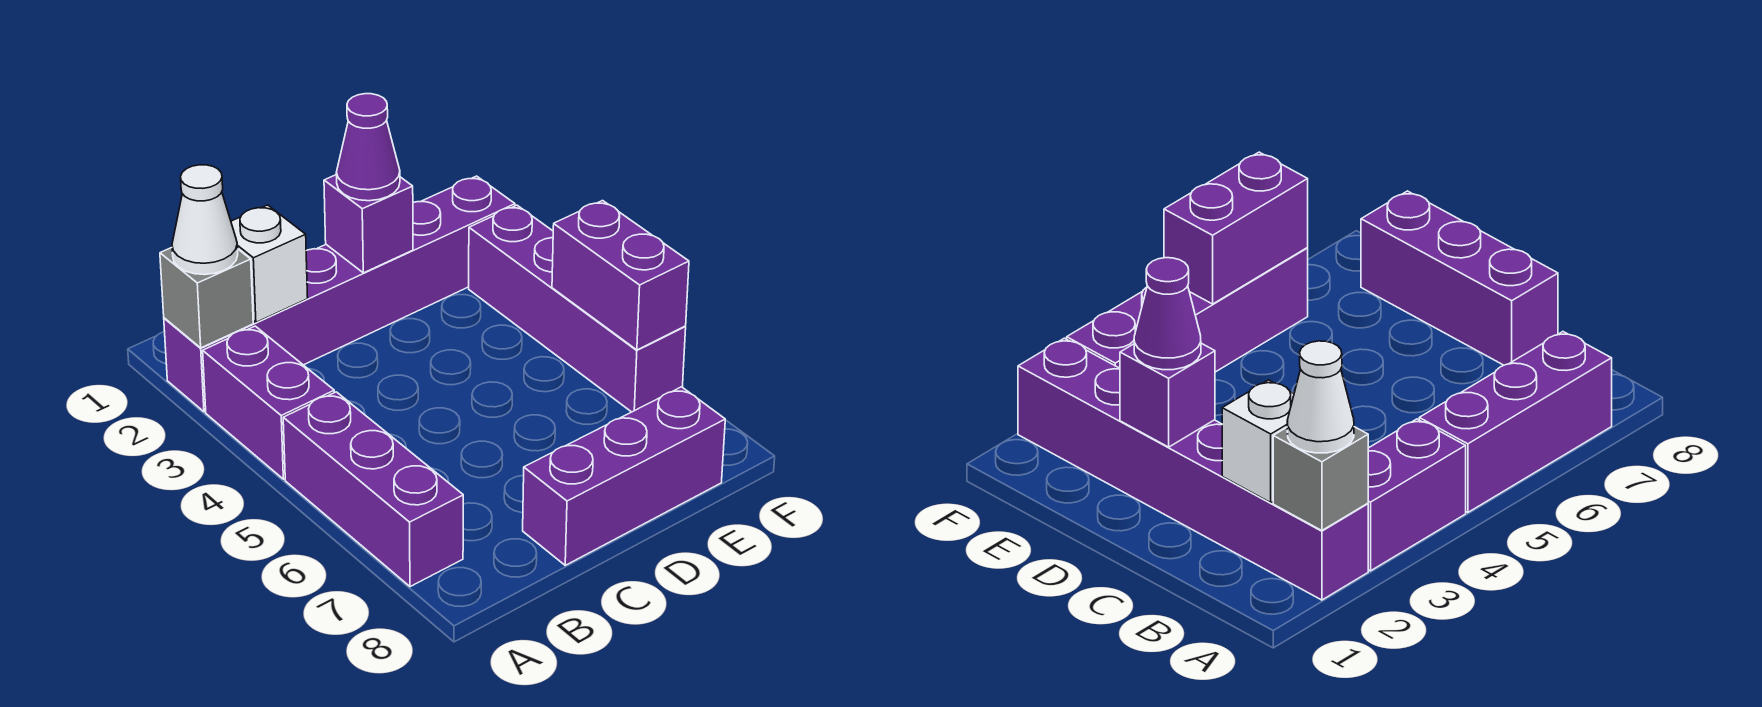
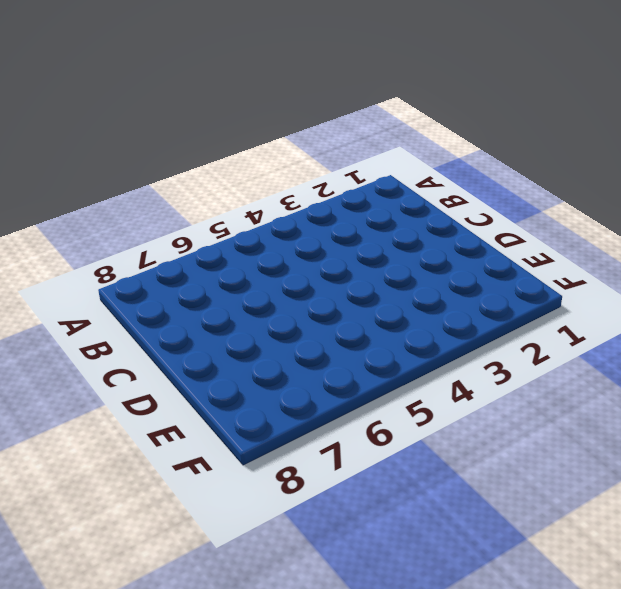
none -> purple 1x6 brick [164,176,515,412]
none -> purple 1x2 brick [203,326,334,479]

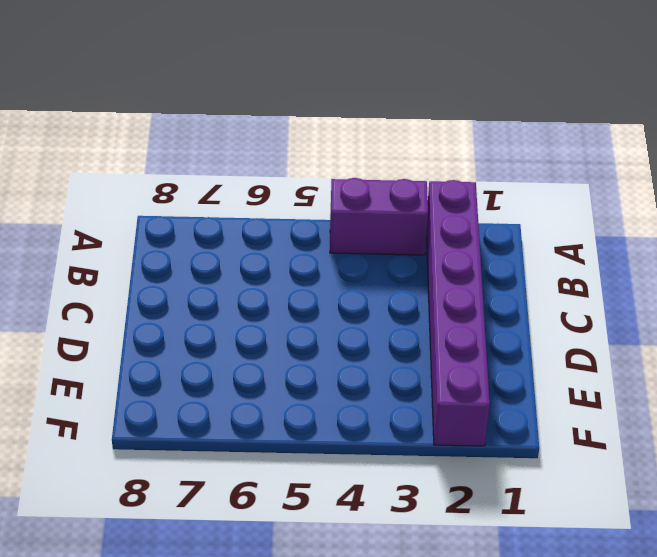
none -> purple 1x3 brick [283,392,463,587]
none -> purple 1x3 brick [523,387,725,565]

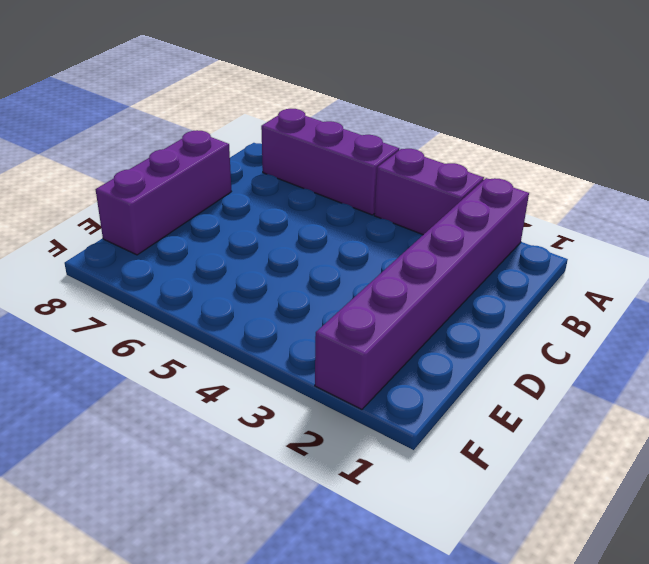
none -> purple 1x4 brick [469,205,686,412]
none -> grey 1x1 brick [160,248,253,348]

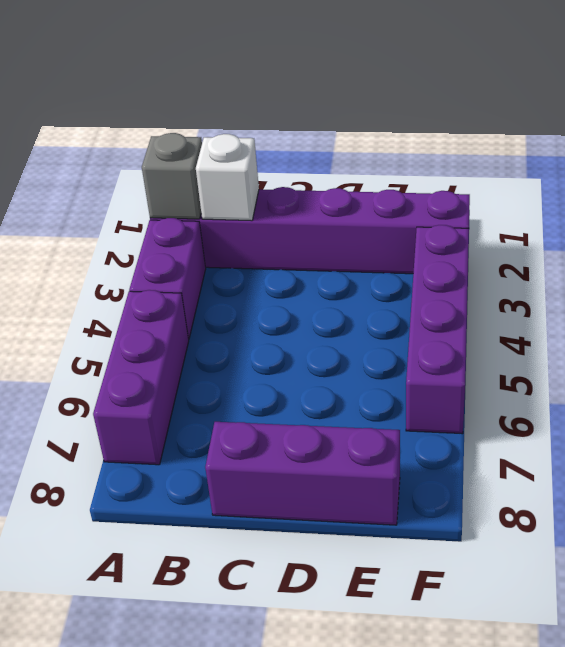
none -> purple 1x1 brick [324,175,413,273]
none -> purple 1x2 brick [552,201,689,350]

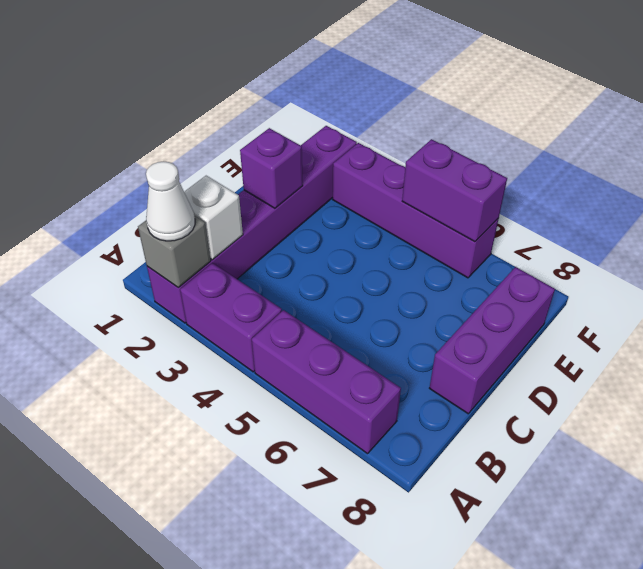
none -> purple 1x1 cone [336,94,400,201]

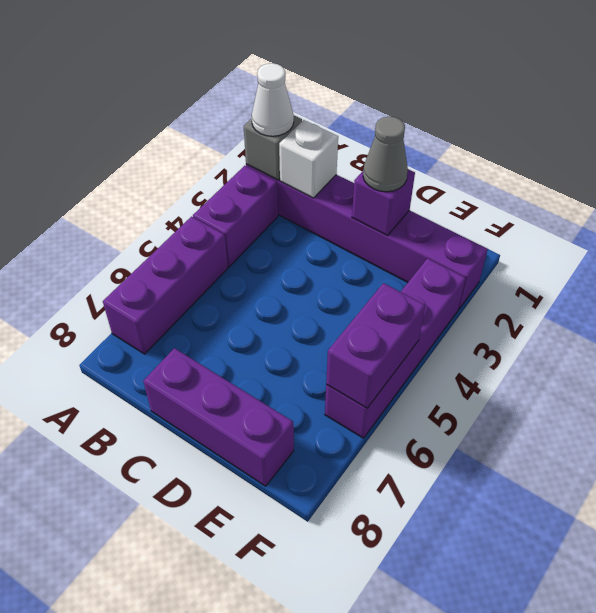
grey 1x1 cone [363,117,408,192] -> purple 1x1 cone [336,94,400,201]

